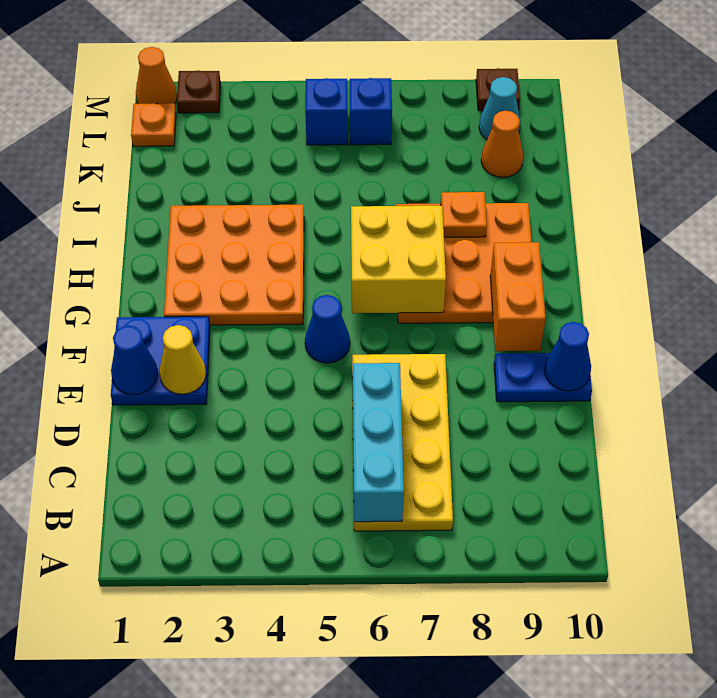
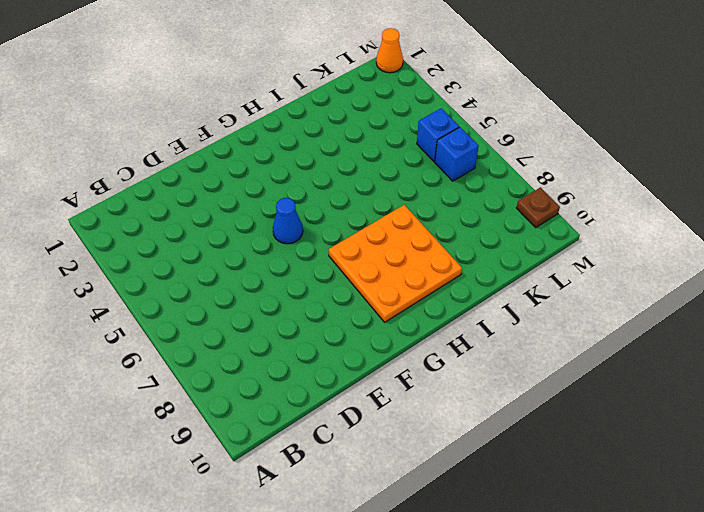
none -> yellow 2x4 plate [352,354,453,531]
none -> blue 2x2 plate [111,317,210,405]
none -> blue 1x2 plate [494,353,592,402]

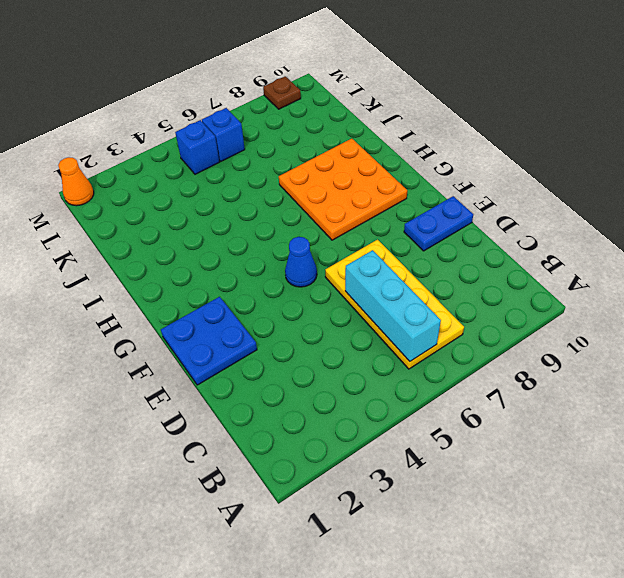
none -> orange 3x3 plate [164,205,304,325]
none -> orange 1x1 cone [481,111,523,177]
none -> orange 1x1 plate [131,103,176,146]

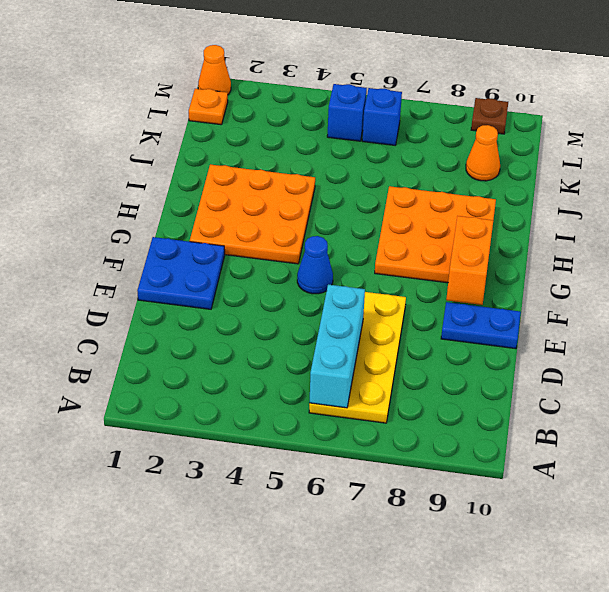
none -> cyan 1x1 cone [479,77,521,139]
none -> brown 1x1 plate [177,71,220,113]
none -> blue 1x1 cone [111,325,158,395]

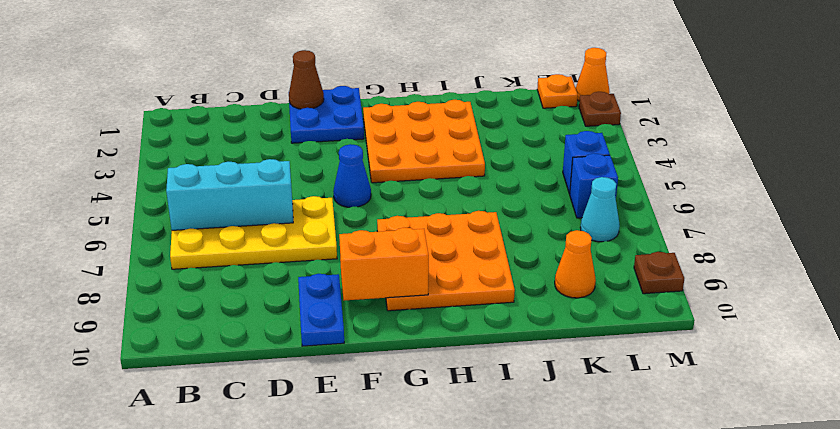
brown 1x1 cone [289,50,324,109] -> blue 1x1 cone [111,325,158,395]
cyan 1x1 cone [580,177,620,242] -> cyan 1x1 cone moved to [479,77,521,139]
none -> yellow 1x1 cone [159,325,206,394]
none -> blue 1x1 cone [545,322,591,391]
none -> yellow 2x2 brick [351,206,446,313]

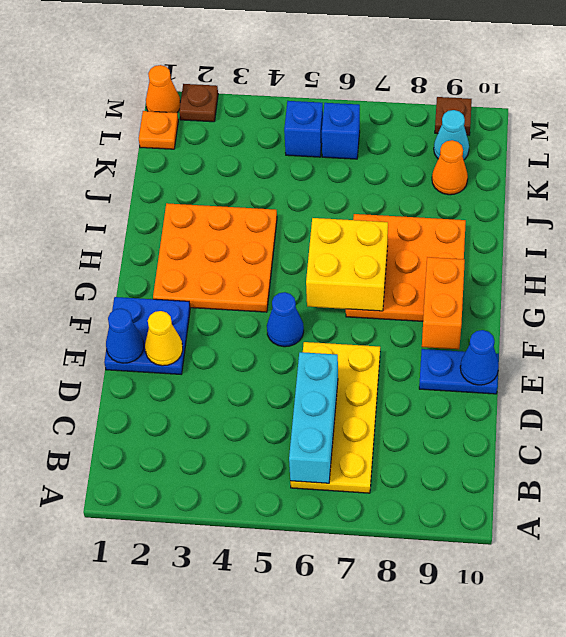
none -> orange 1x1 plate [441,192,487,237]

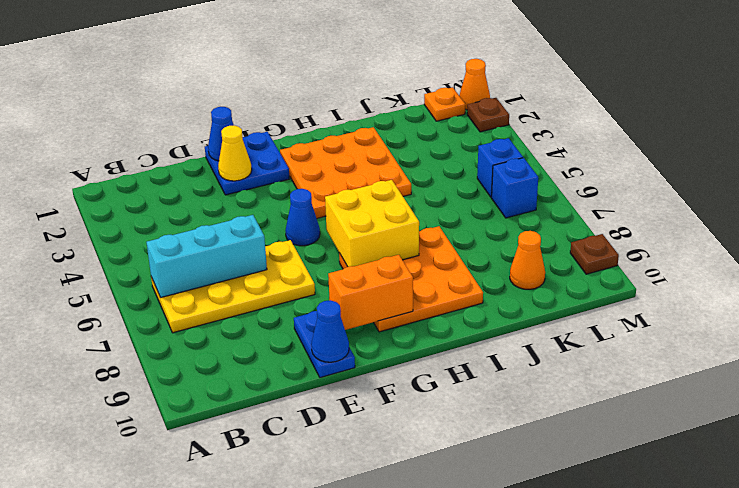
none -> cyan 1x1 cone [479,77,521,139]
none -> orange 1x1 plate [441,192,487,237]

